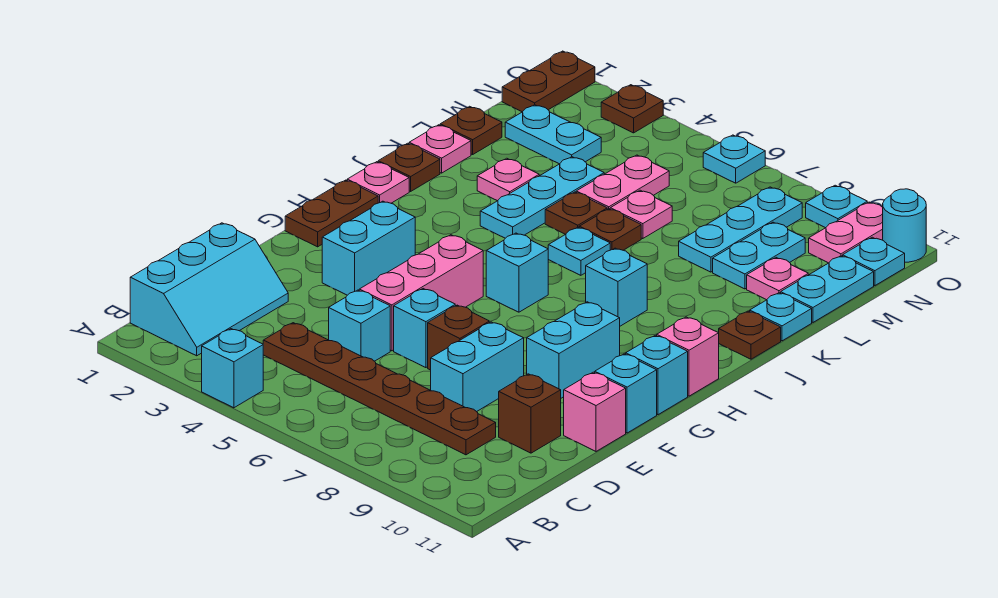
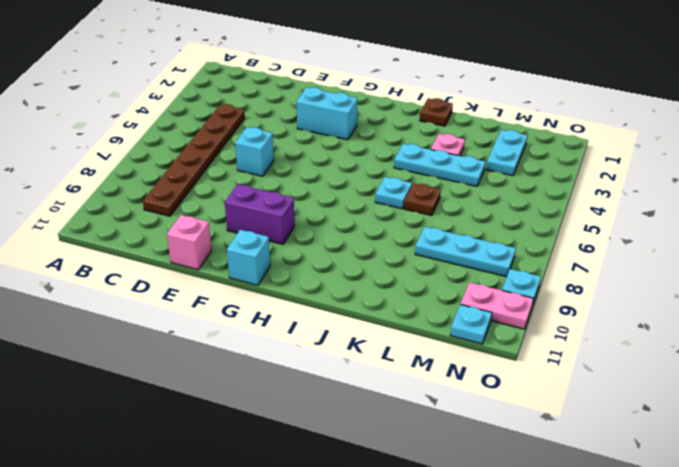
purple 1x2 brick [225,184,295,244] -> cyan 1x2 brick [527,302,620,398]
none -> cyan 1x1 brick [202,329,263,408]
none -> cyan 2x3 slope [130,223,288,356]
none -> cyan 1x1 brick [329,290,390,361]
none -> cyan 1x2 brick [431,322,524,412]

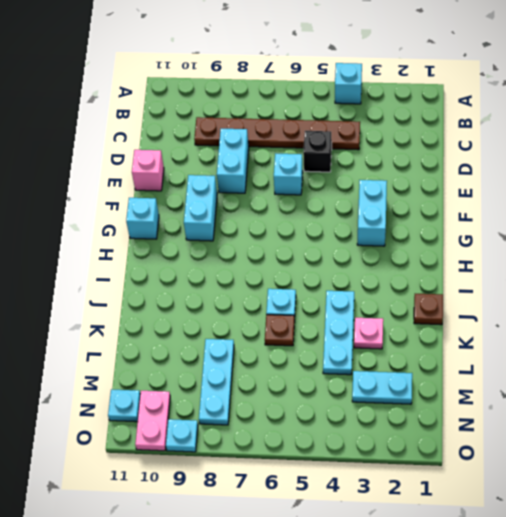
black 1x1 brick [303,131,332,172] -> cyan 1x1 brick [329,290,390,361]
none -> cyan 2x3 slope [130,223,288,356]
none -> brown 1x1 brick [499,374,561,453]
none -> pink 1x3 brick [359,235,483,351]
none -> brown 1x1 brick [428,305,489,370]

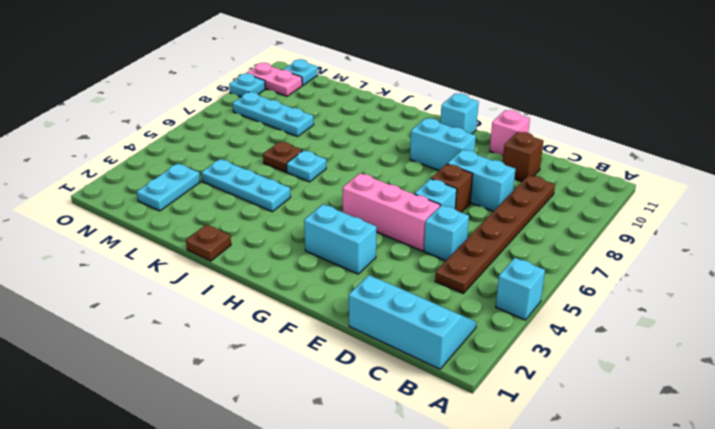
none -> cyan 1x1 brick [595,354,657,433]
none -> brown 1x2 plate [285,180,378,247]
none -> cyan 1x1 brick [486,233,548,312]
none -> pink 1x1 brick [657,317,719,396]

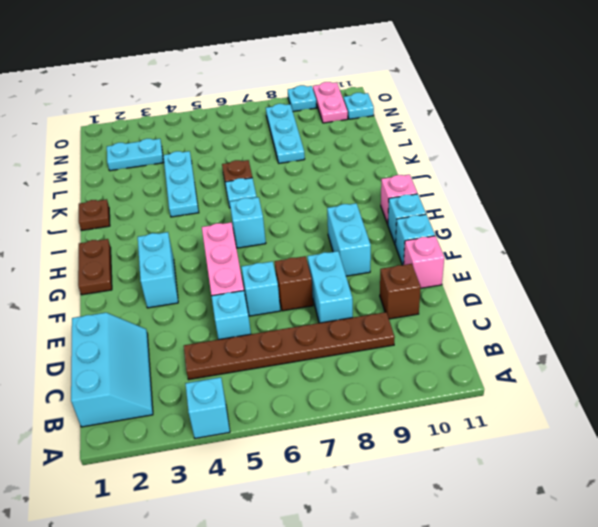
none -> pink 1x1 plate [347,162,409,203]
none -> cyan 1x1 brick [586,248,647,326]
none -> brown 1x1 plate [719,311,781,359]
none -> pink 1x1 plate [409,125,471,173]

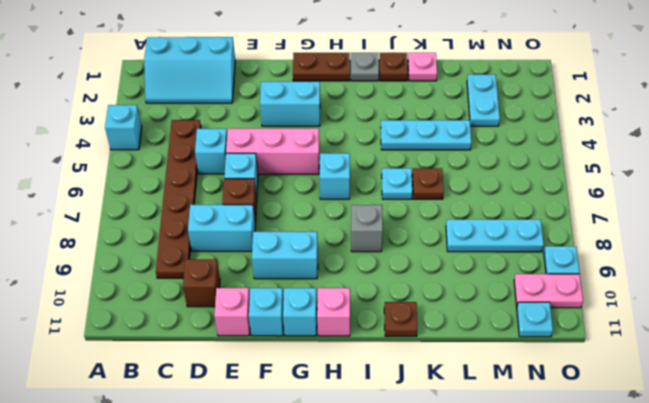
grey 1x1 plate [351,52,379,81] -> pink 1x1 plate [347,162,409,203]
grey 1x1 brick [351,205,383,252] -> cyan 1x1 brick [586,248,647,326]
none -> pink 1x1 plate [477,158,539,201]
none -> brown 1x1 plate [545,192,607,234]
none -> cyan 1x1 plate [750,293,812,341]
none -> brown 1x1 plate [440,106,502,155]

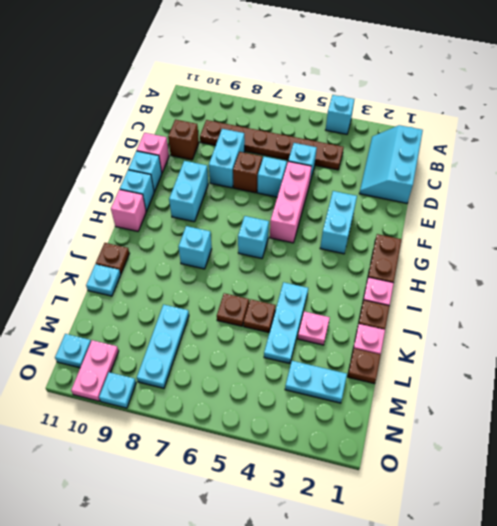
none -> cyan 1x1 plate [548,227,610,275]
none -> pink 1x2 plate [576,155,669,209]
none -> pink 1x1 plate [610,190,672,239]
none -> cyan 1x2 plate [713,222,805,289]

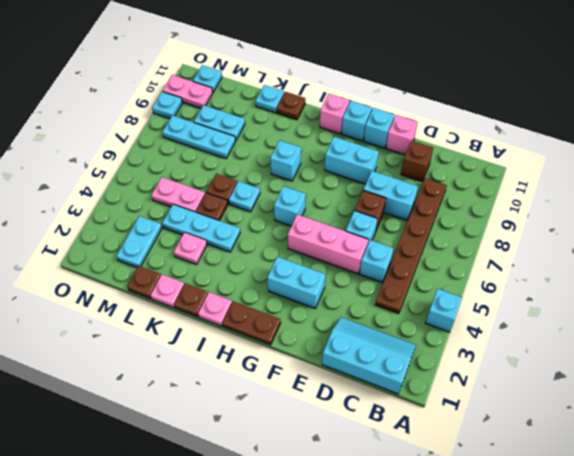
none -> pink 1x1 plate [610,190,672,239]
none -> pink 1x1 plate [747,258,808,300]
none -> cyan 1x2 plate [781,256,874,322]
none -> brown 1x2 plate [502,51,595,112]

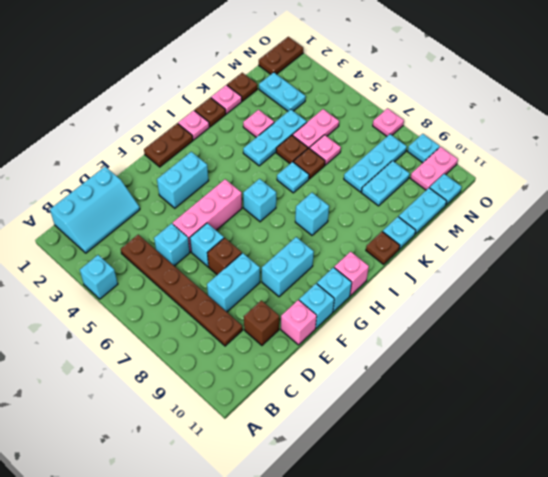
pink 1x1 plate [373,108,404,136] -> pink 1x1 plate moved to [747,258,808,300]
none -> brown 1x1 plate [601,85,663,133]
none -> cyan 1x1 plate [703,135,765,183]
none -> cyan 1x1 round brick [883,189,926,262]

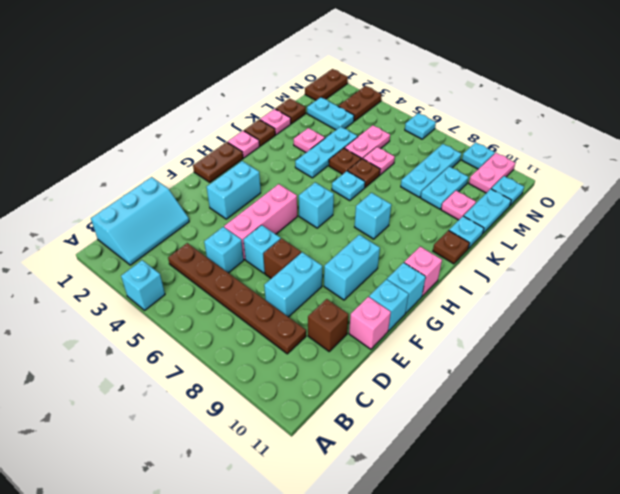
brown 1x2 plate [338,86,382,121] -> brown 1x1 plate [601,85,663,133]
none -> cyan 1x1 round brick [883,189,926,262]

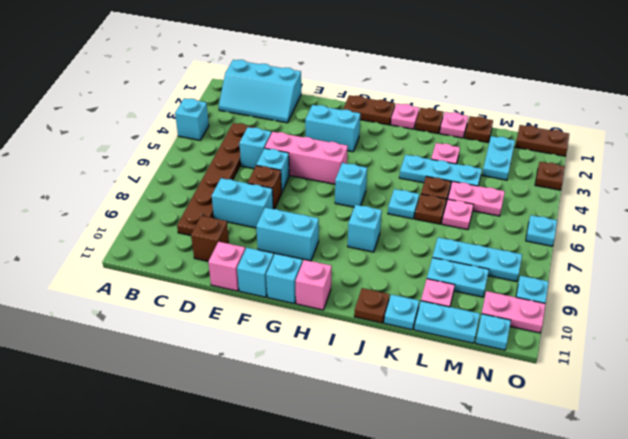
none -> cyan 1x1 round brick [883,189,926,262]

